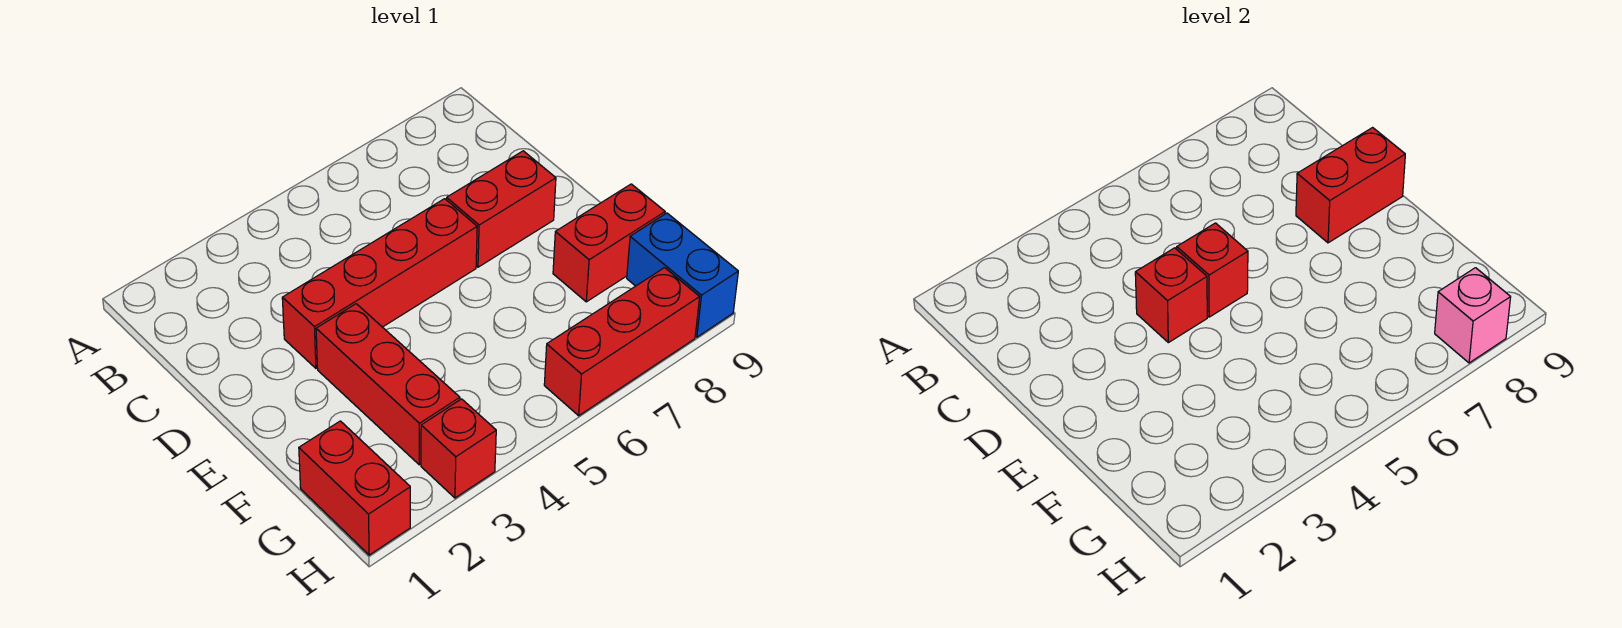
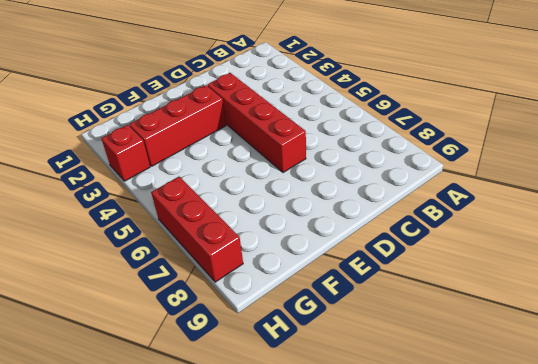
none -> red 1x2 brick [447,151,556,267]
none -> red 1x2 brick [553,184,665,302]
none -> red 1x2 brick [299,421,410,555]

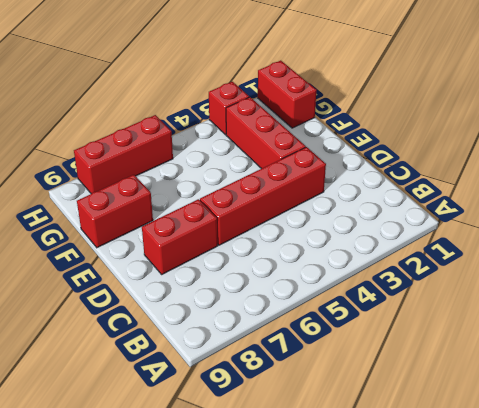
none -> blue 1x2 brick [627,213,738,337]
none -> red 1x1 brick [1135,248,1207,343]
none -> red 1x1 brick [1177,223,1248,317]

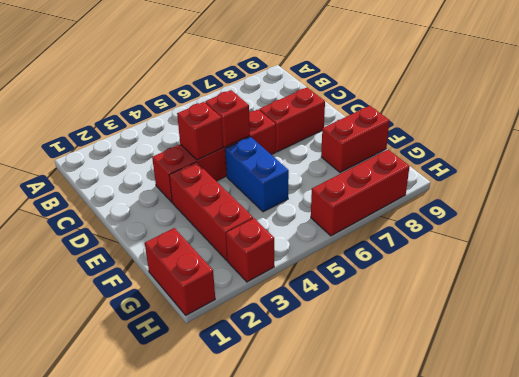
blue 1x2 brick [225,137,289,212] -> blue 1x2 brick moved to [627,213,738,337]
none -> red 1x2 brick [1296,128,1405,243]
none -> pink 1x1 brick [1435,268,1511,363]

